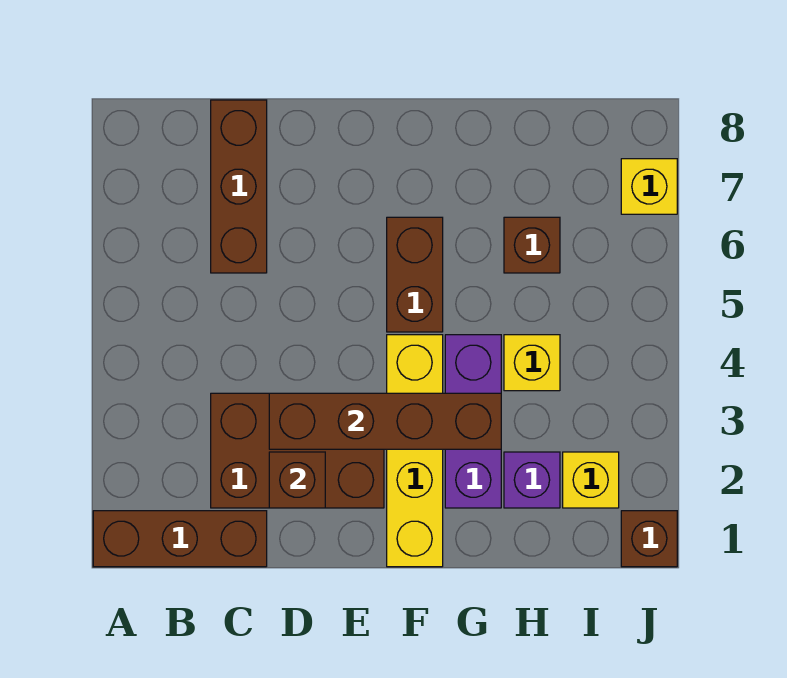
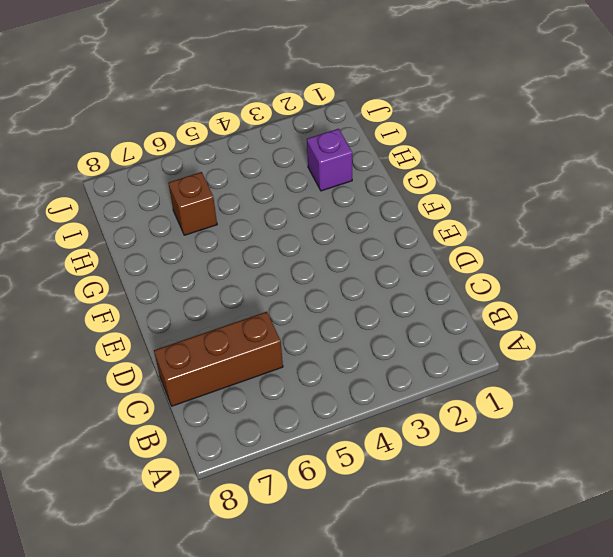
none -> brown 1x3 brick [93,511,267,567]
none -> brown 2x3 brick [211,393,384,508]
none -> yellow 1x4 brick [387,335,443,567]

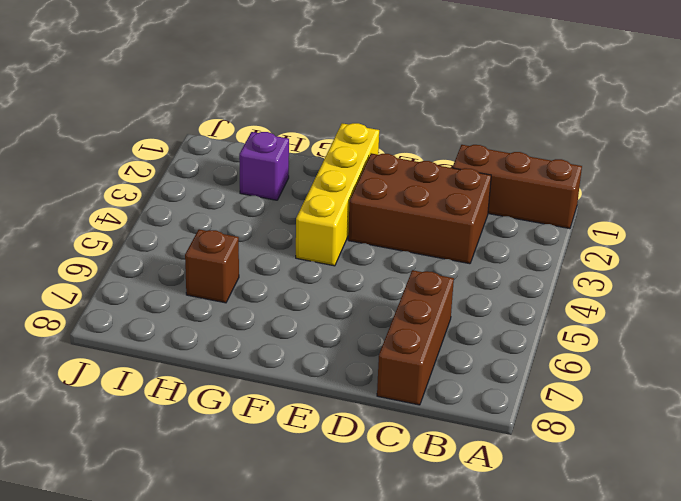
none -> brown 1x2 brick [387,217,443,332]
none -> purple 1x3 brick [445,335,501,508]
none -> yellow 1x1 brick [504,335,560,391]

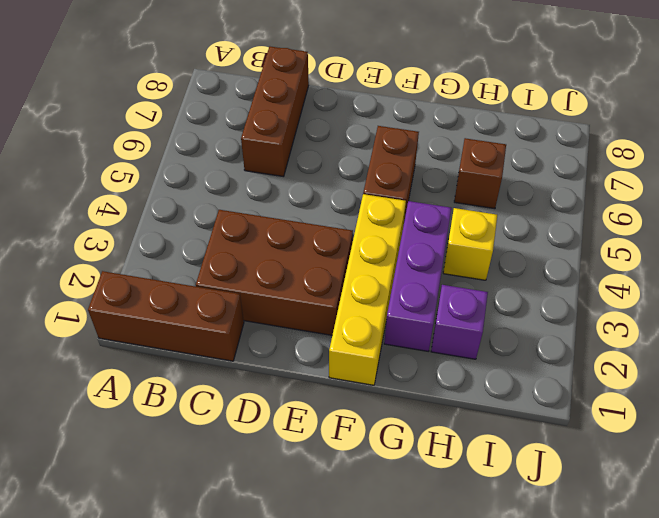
none -> yellow 1x1 brick [563,452,619,508]
none -> brown 1x1 brick [621,511,677,567]
none -> yellow 1x1 brick [621,159,677,214]

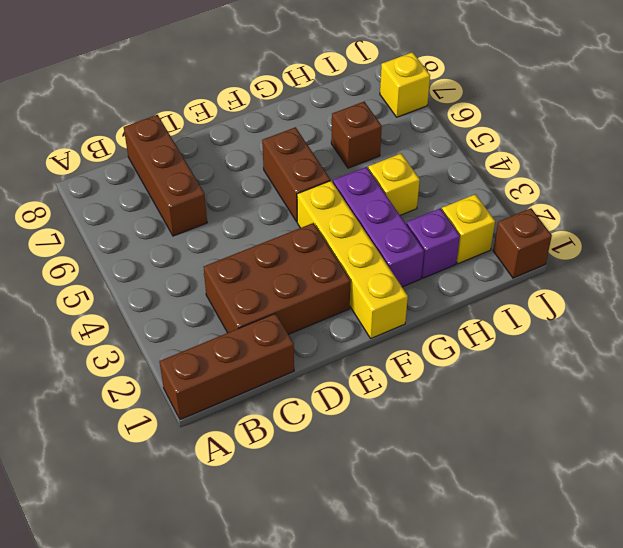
none -> brown 1x1 brick [269,452,325,508]
none -> brown 1x4 brick [269,393,501,449]

